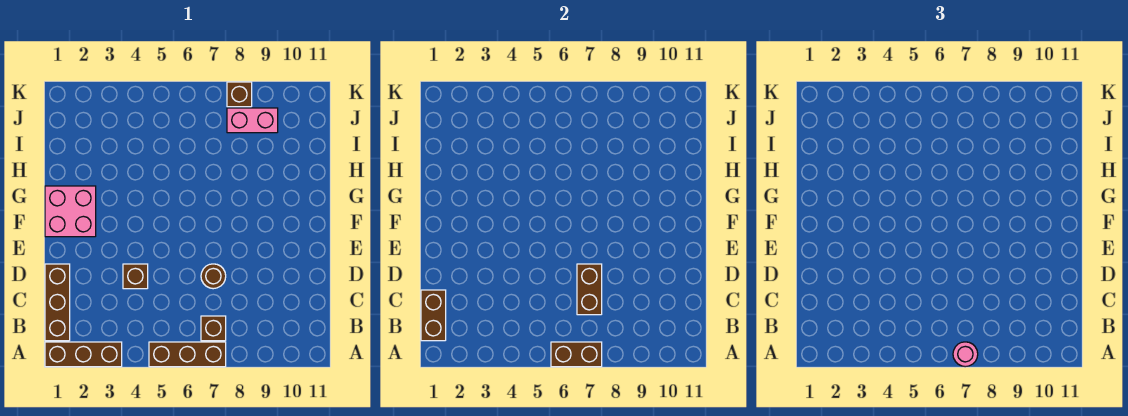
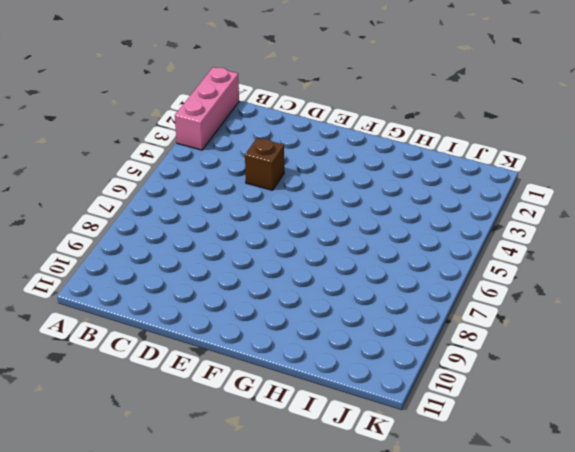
pink 1x3 brick [175,67,239,150] -> brown 1x3 brick [45,342,122,367]
none -> brown 1x3 brick [149,342,226,367]
none -> brown 1x3 brick [45,264,70,341]
none -> brown 1x1 brick [201,316,226,341]

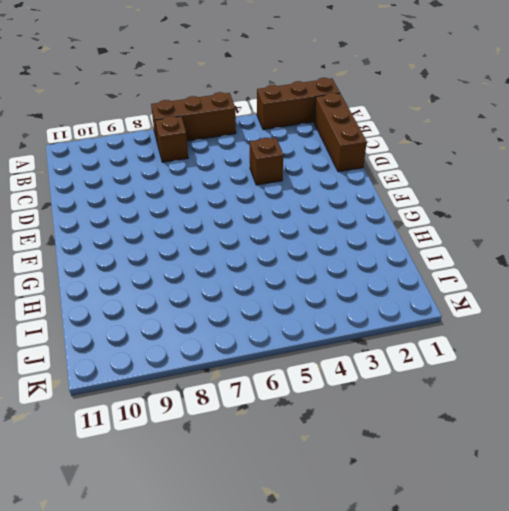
none -> brown 1x1 round brick [201,264,226,289]
none -> pink 2x2 brick [45,186,96,237]
none -> pink 1x2 brick [227,108,278,133]

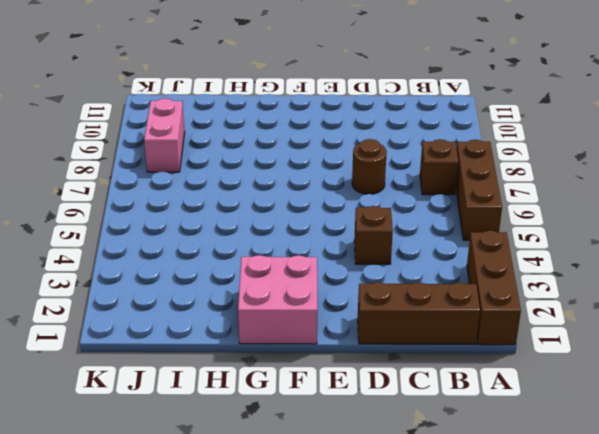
none -> brown 1x1 brick [227,82,252,107]
none -> brown 1x2 brick [551,342,602,367]
none -> brown 1x2 brick [421,290,446,341]

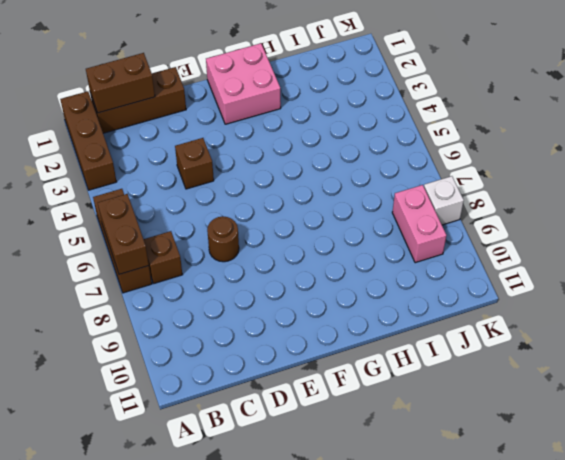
white 1x1 brick [424,176,464,225] -> brown 1x1 brick [227,82,252,107]
none -> brown 1x2 brick [577,264,602,315]
none -> pink 1x1 round brick [953,342,978,367]

